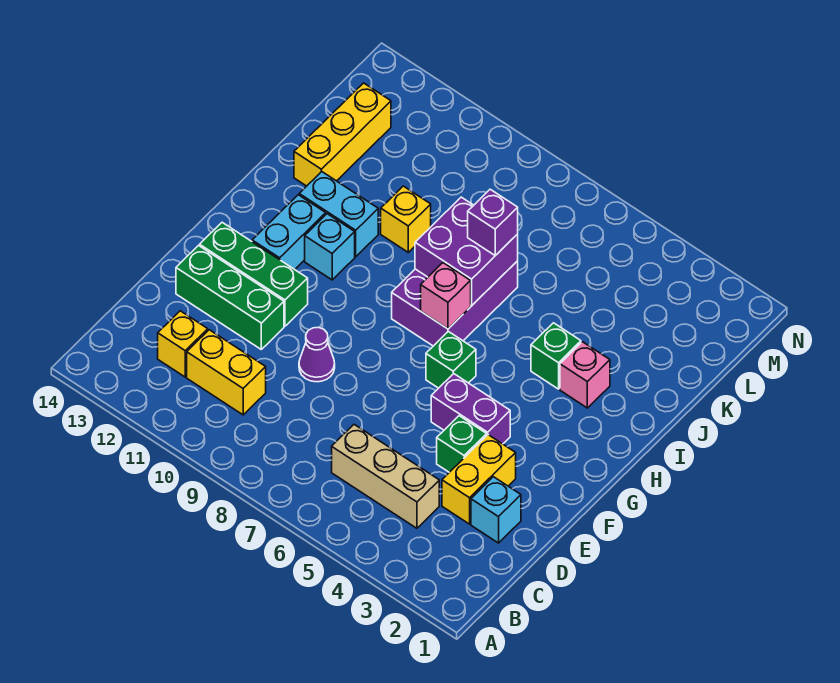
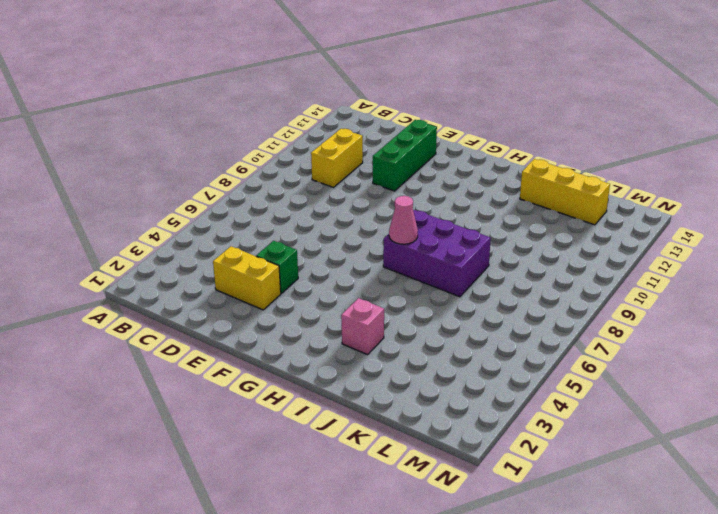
pink 1x1 cone [389,196,418,244] -> pink 1x1 brick [421,263,471,329]
none -> tan 1x3 brick [332,425,439,528]
none -> yellow 1x1 brick [158,311,208,377]
none -> cyan 1x1 brick [471,477,521,543]

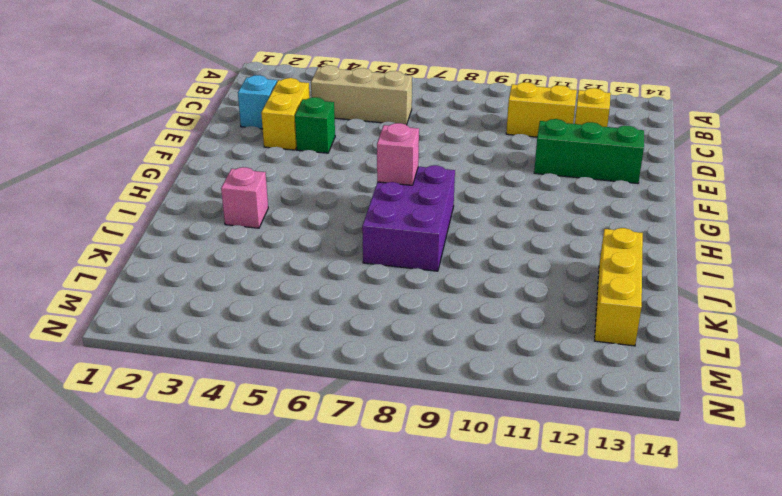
none -> purple 1x1 cone [299,327,335,382]
none -> purple 1x2 brick [431,374,510,444]
none -> green 1x3 brick [200,222,308,326]

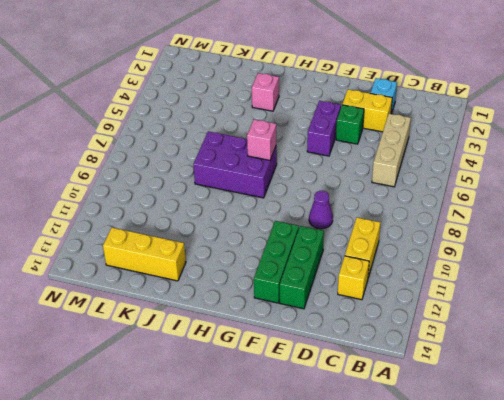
none -> green 1x1 brick [426,331,476,388]
none -> cyan 1x2 brick [252,195,326,269]
none -> cyan 1x1 brick [305,214,355,280]

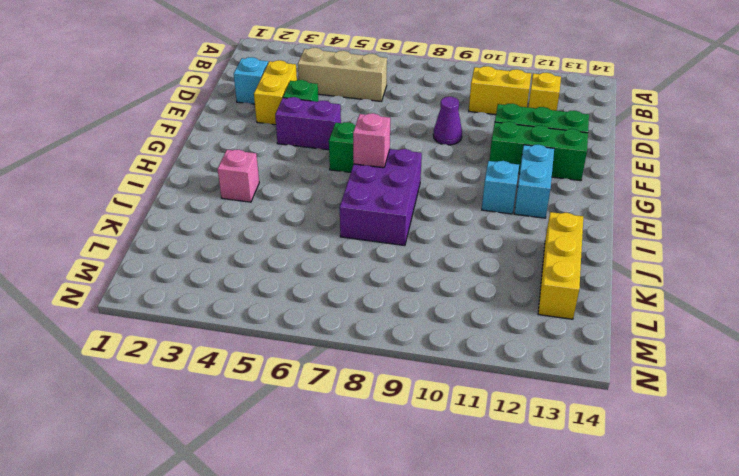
none -> green 1x1 brick [531,323,581,389]
none -> cyan 1x2 brick [299,172,378,257]
none -> yellow 1x1 brick [381,186,431,252]

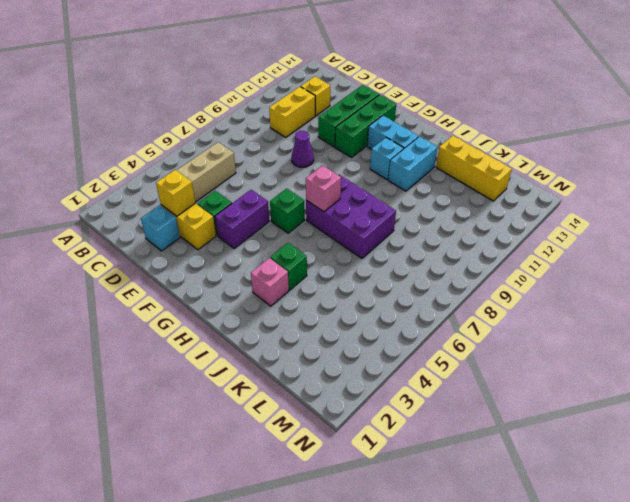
yellow 1x1 brick [156,170,195,216] -> yellow 1x1 brick moved to [381,186,431,252]
none -> purple 2x2 brick [415,197,518,305]
none -> purple 1x1 brick [468,189,518,256]

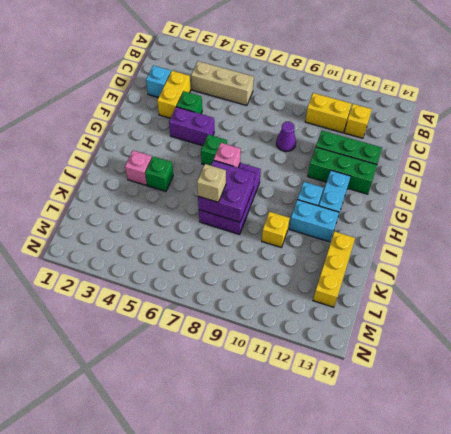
tan 1x1 brick [197,164,226,202] -> purple 1x1 brick [468,189,518,256]

